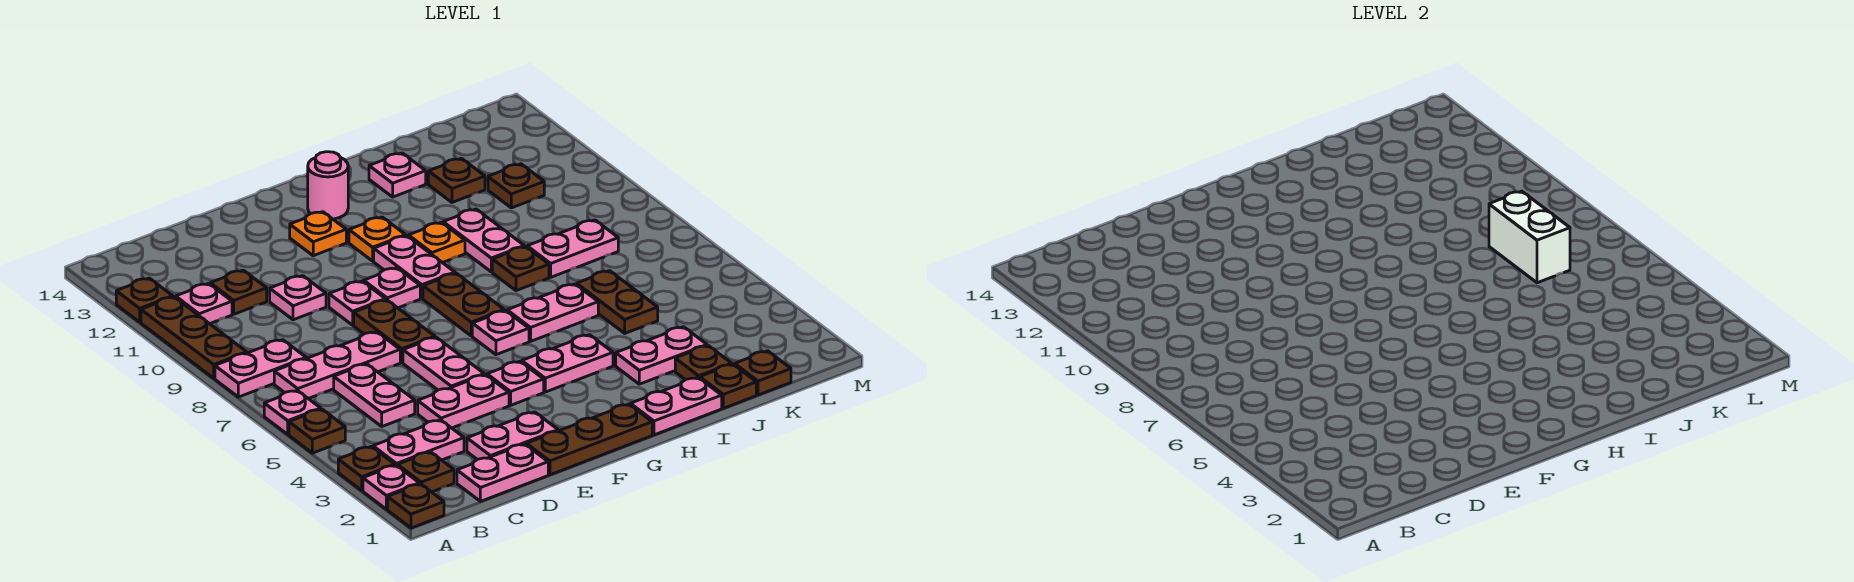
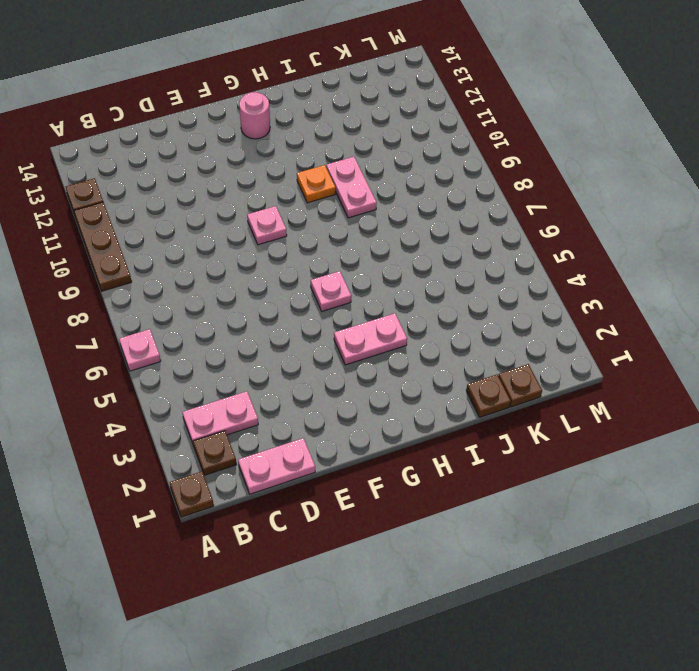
none -> pink 1x1 plate [363,465,419,509]
none -> brown 1x1 plate [338,447,395,490]
none -> brown 1x1 plate [289,409,345,453]
none -> pink 1x2 plate [215,340,306,397]

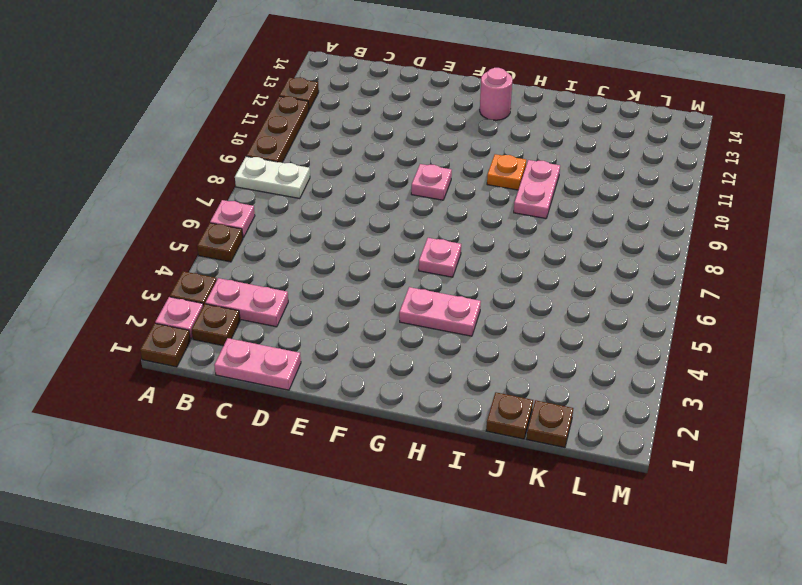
white 1x2 plate [235,156,310,199] -> pink 1x2 plate [215,340,306,397]
none -> pink 1x3 plate [274,332,400,399]
none -> pink 1x1 plate [176,284,232,324]
none -> pink 1x2 plate [334,364,415,426]
none -> brown 1x1 plate [210,270,267,314]

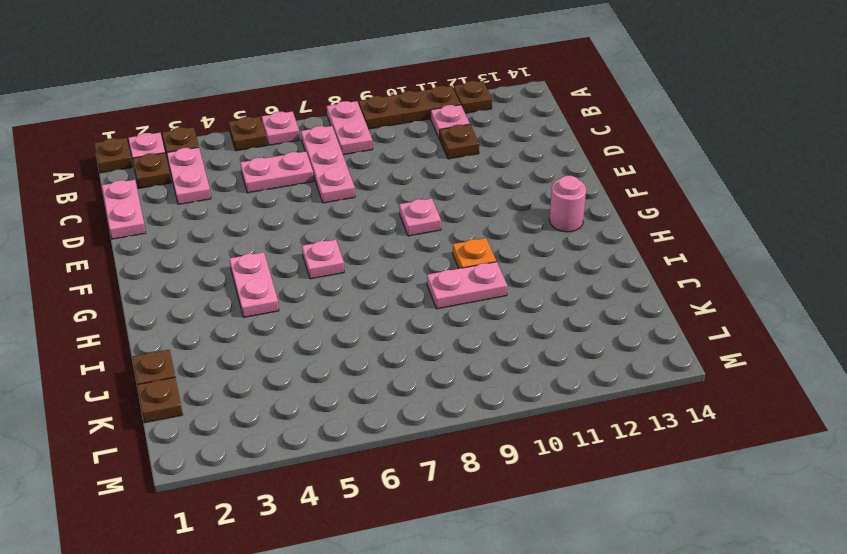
none -> pink 1x2 plate [467,412,558,459]
none -> pink 1x2 plate [418,375,509,428]
none -> pink 1x1 plate [270,276,326,320]
none -> brown 1x3 plate [526,404,652,475]

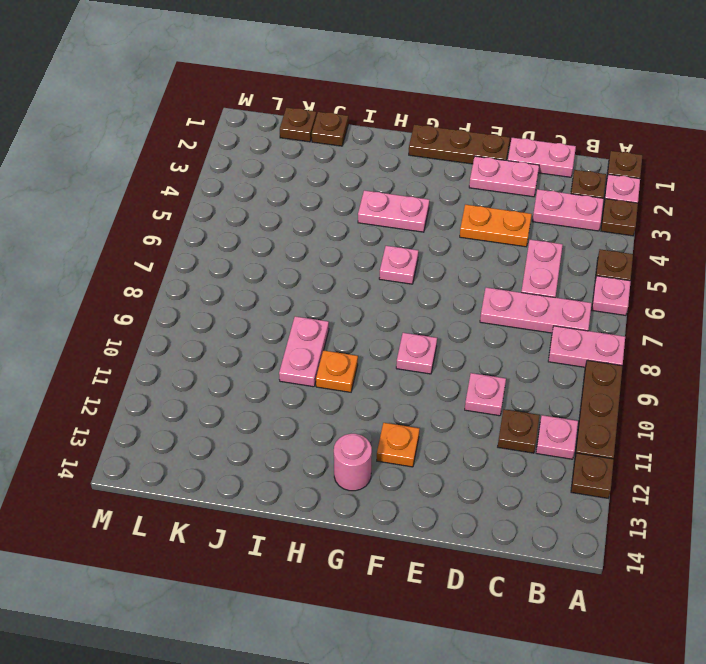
orange 1x2 plate [460,205,532,247] -> pink 1x2 plate [418,375,509,428]
none -> pink 1x2 plate [403,337,484,390]
none -> brown 1x2 plate [354,300,435,362]
none -> pink 1x1 plate [329,281,386,325]
none -> pink 1x1 plate [487,361,544,405]

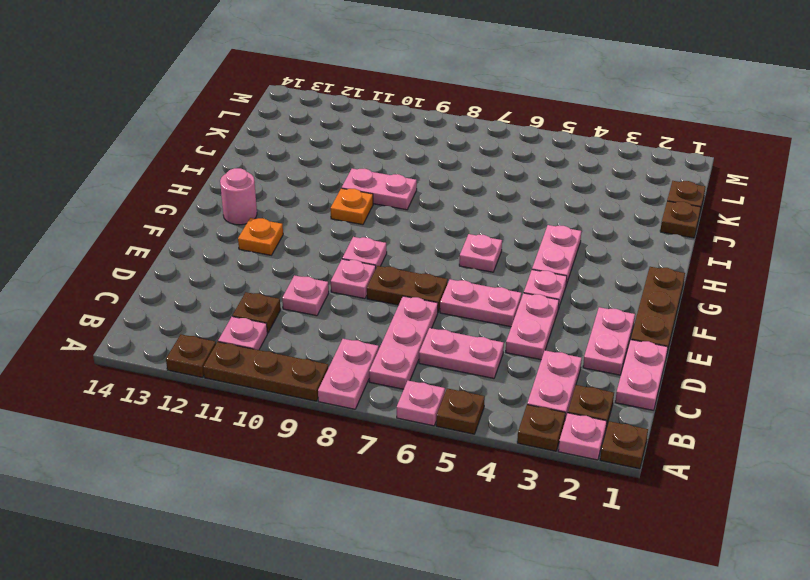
none -> brown 1x2 plate [423,273,504,336]
none -> pink 1x2 plate [374,236,455,298]
none -> orange 1x1 plate [349,217,406,261]
none -> pink 1x2 plate [630,378,722,435]

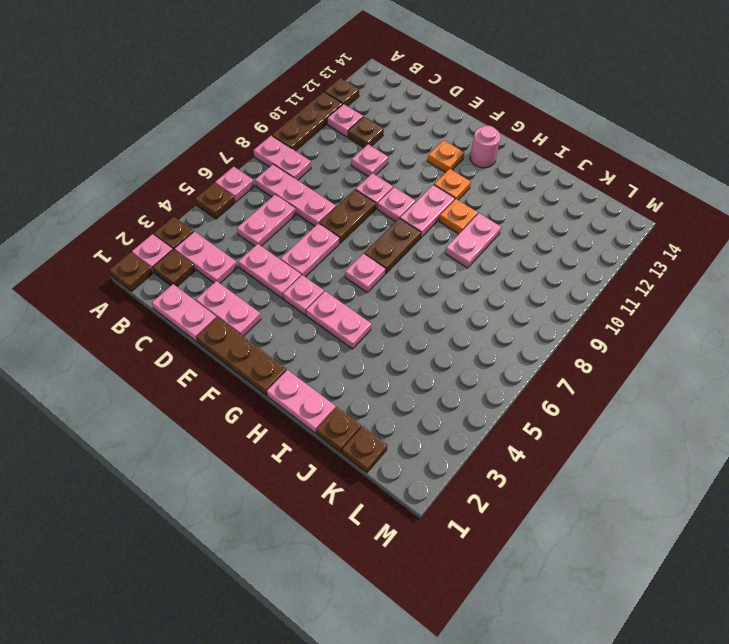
none -> pink 1x2 plate [507,284,598,341]
none -> pink 1x2 plate [616,327,707,384]
none -> brown 1x1 plate [492,247,549,291]
none -> pink 1x1 plate [369,153,426,197]

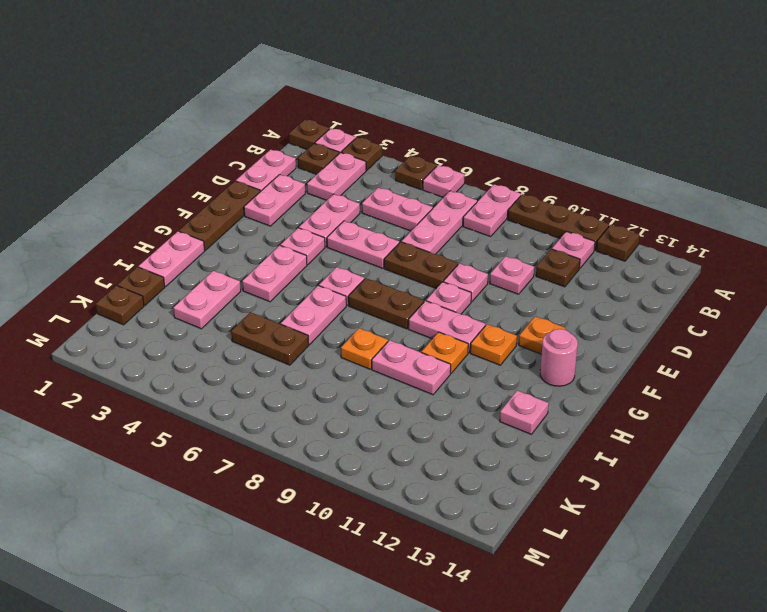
orange 1x1 plate [341,328,388,369] -> brown 1x1 plate [492,247,549,291]
none -> brown 1x1 plate [675,346,732,380]
none -> pink 1x2 plate [527,220,618,277]
none -> brown 1x1 plate [428,158,485,202]
none -> brown 1x1 plate [488,164,544,208]

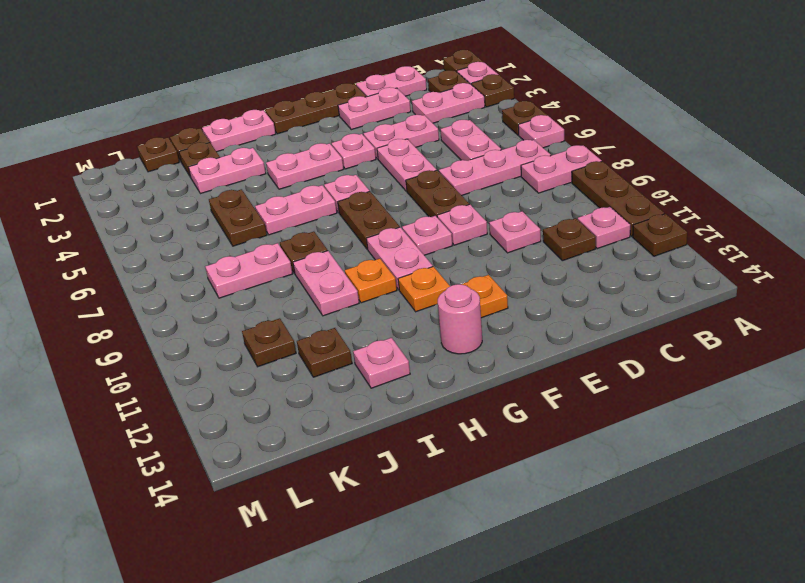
none -> white 1x2 brick [1489,191,1570,283]

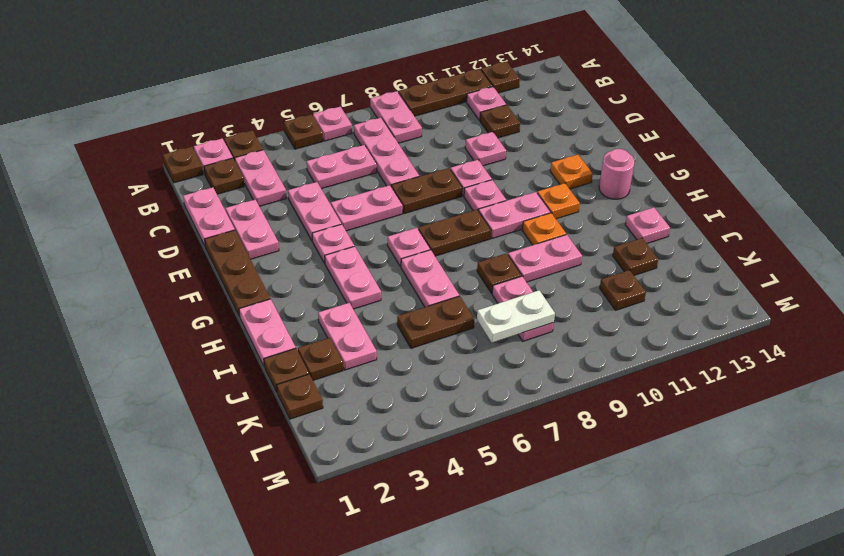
white 1x2 plate [477,290,555,343] -> white 1x2 brick [1489,191,1570,283]

